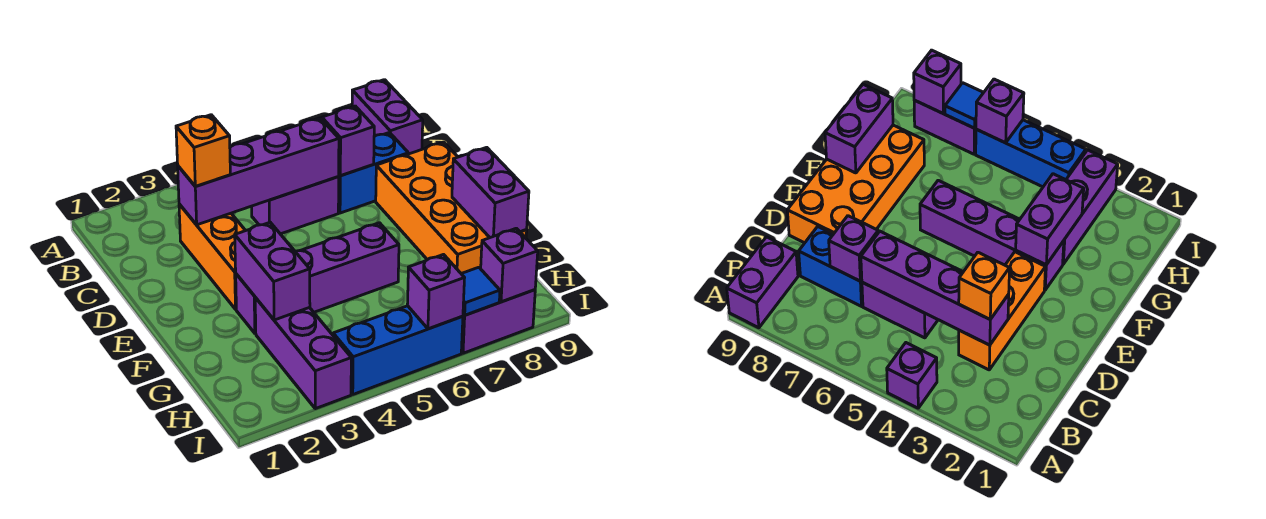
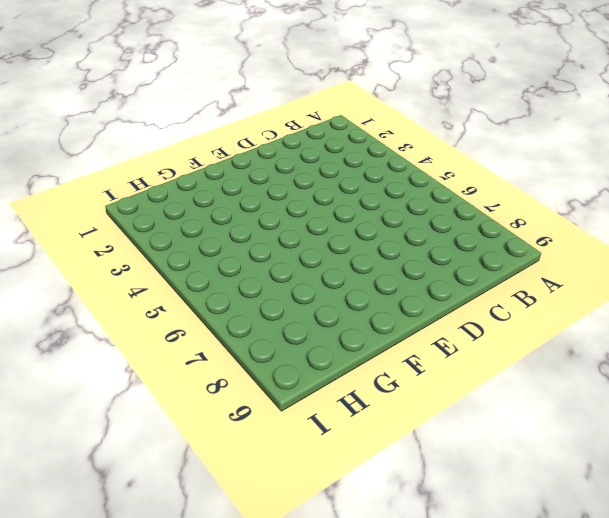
none -> purple 1x1 brick [887,343,937,408]
none -> purple 1x2 brick [352,80,423,154]
none -> orange 1x3 brick [179,204,246,309]

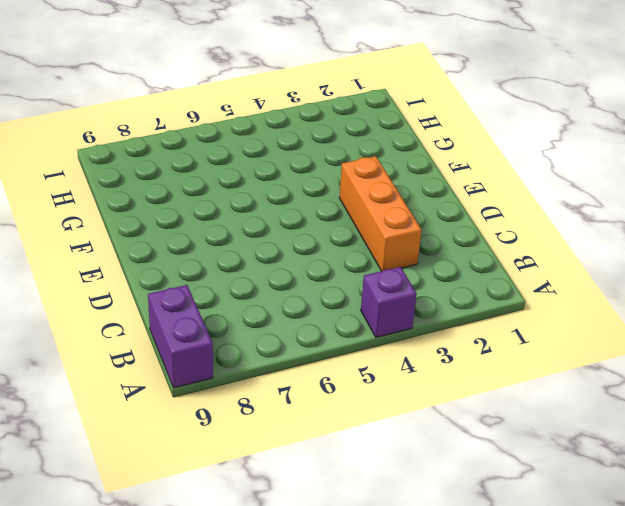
none -> purple 1x2 brick [252,177,339,234]
none -> blue 1x2 brick [338,133,408,213]
none -> orange 2x4 brick [376,142,527,274]

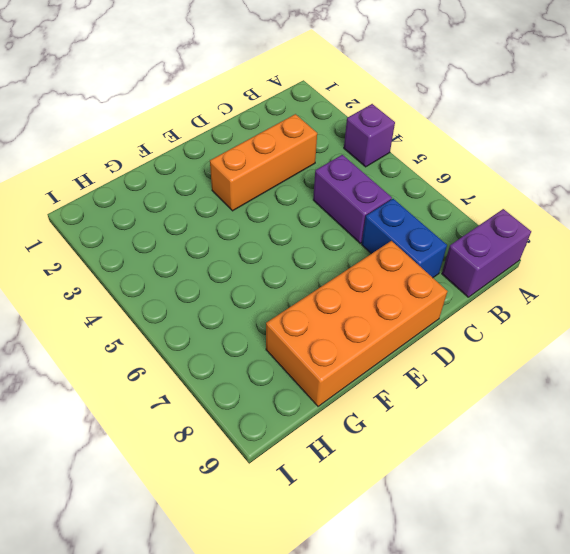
none -> purple 1x4 brick [236,223,399,333]
none -> purple 1x3 brick [255,298,351,409]
none -> blue 1x3 brick [333,306,463,394]

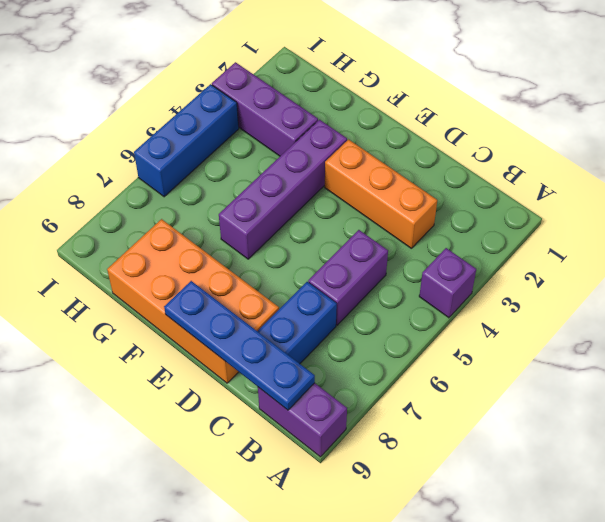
blue 1x4 plate [164,281,315,410] -> none
none -> purple 1x2 brick [461,290,535,353]
none -> purple 1x4 brick [178,118,339,225]
none -> purple 1x1 brick [322,106,374,176]

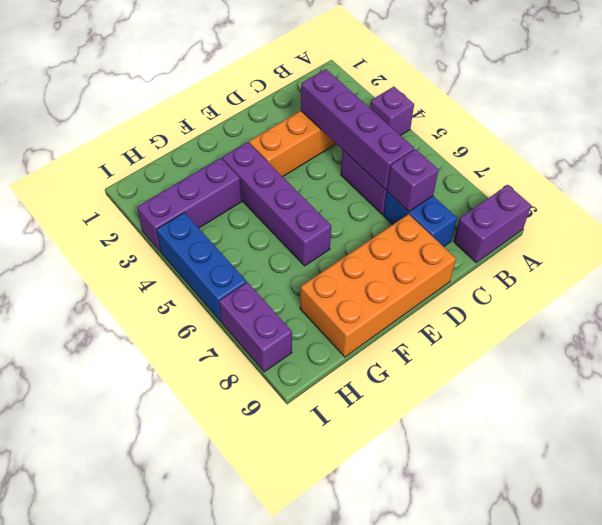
none -> purple 1x2 brick [235,222,310,320]
none -> purple 1x2 brick [452,147,529,238]
none -> purple 1x1 brick [407,255,464,329]

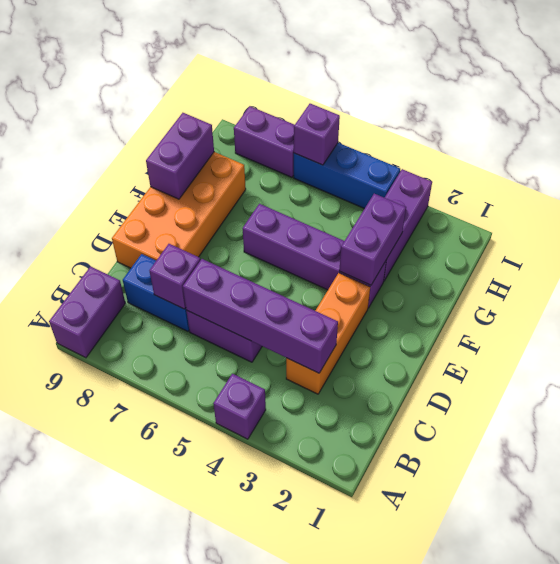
none -> blue 1x1 tile [462,267,500,315]
none -> purple 1x1 brick [481,228,538,302]
none -> orange 1x1 brick [176,115,230,186]

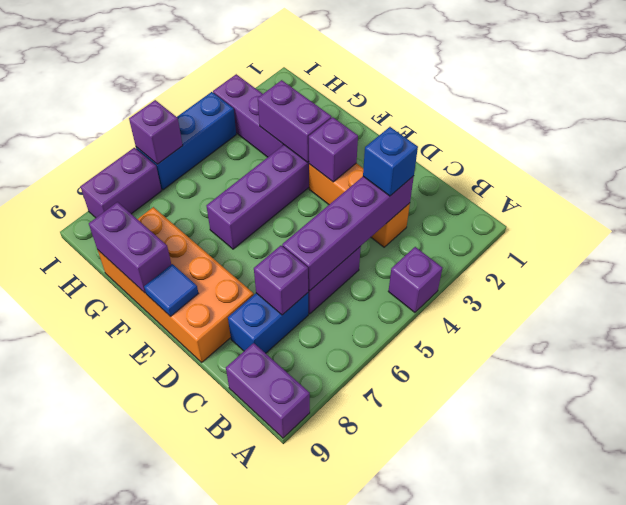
blue 1x1 brick [363,127,418,196] -> orange 1x1 brick [176,115,230,186]
purple 1x1 brick [309,117,358,182] -> purple 1x1 brick moved to [481,228,538,302]
blue 1x1 tile [144,264,198,317] -> blue 1x1 tile moved to [462,267,500,315]

